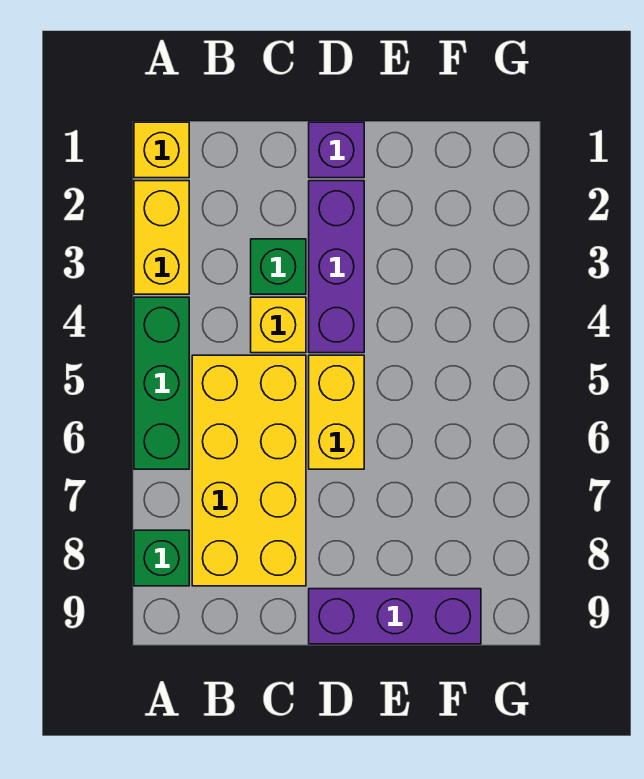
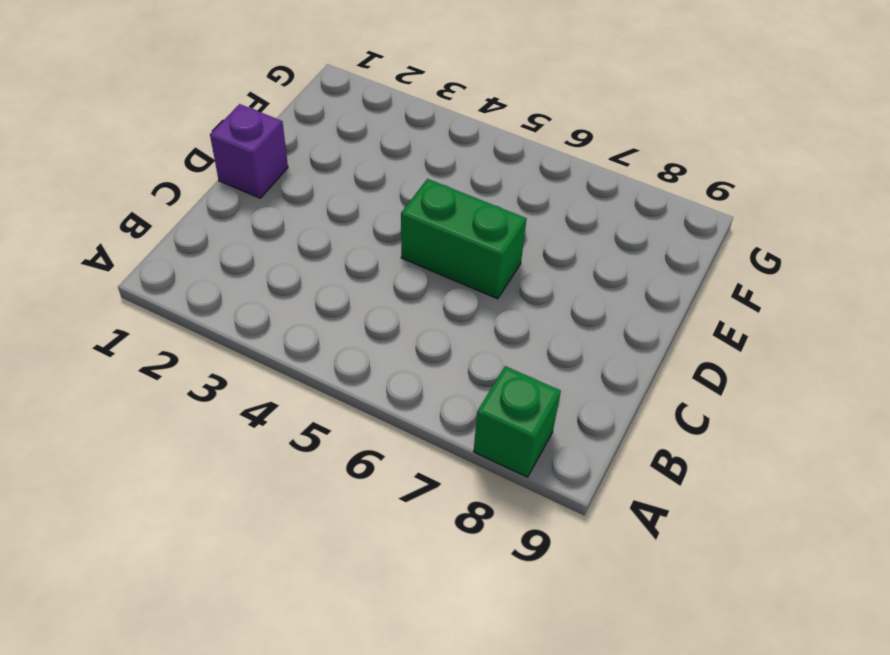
green 1x2 brick [401,179,526,299] -> yellow 1x2 brick [309,355,364,469]
none -> yellow 1x1 brick [134,122,189,178]
none -> yellow 1x2 brick [134,181,189,294]

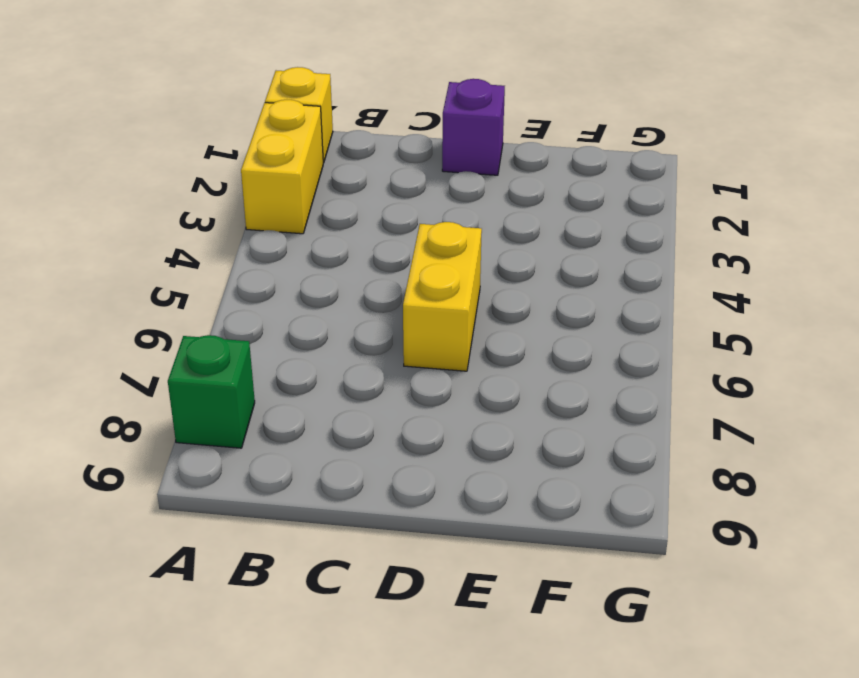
none -> green 1x3 brick [134,297,189,469]
none -> yellow 2x4 brick [192,355,306,586]

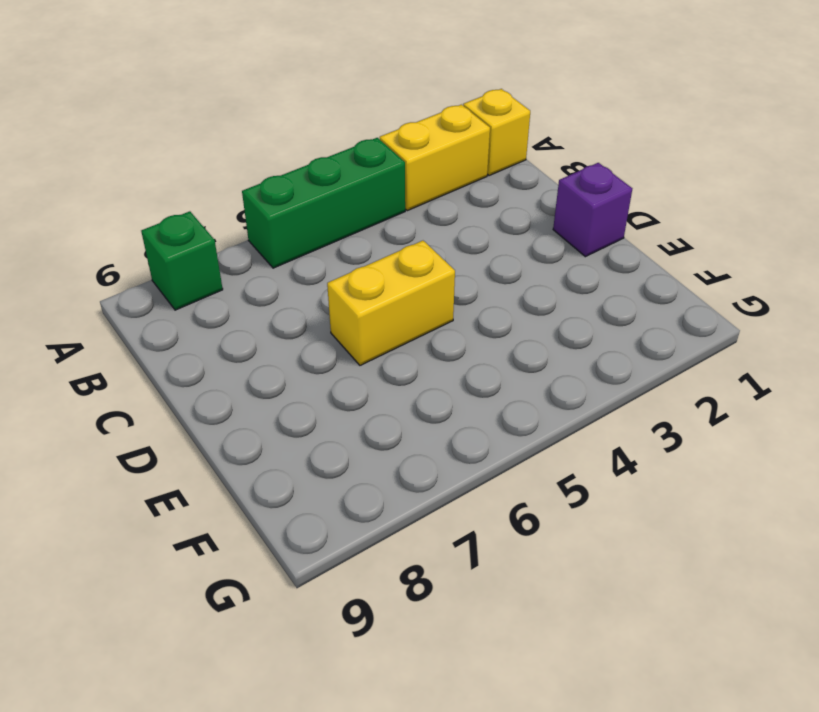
none -> yellow 2x4 brick [192,355,306,586]
none -> green 1x1 brick [251,239,306,294]

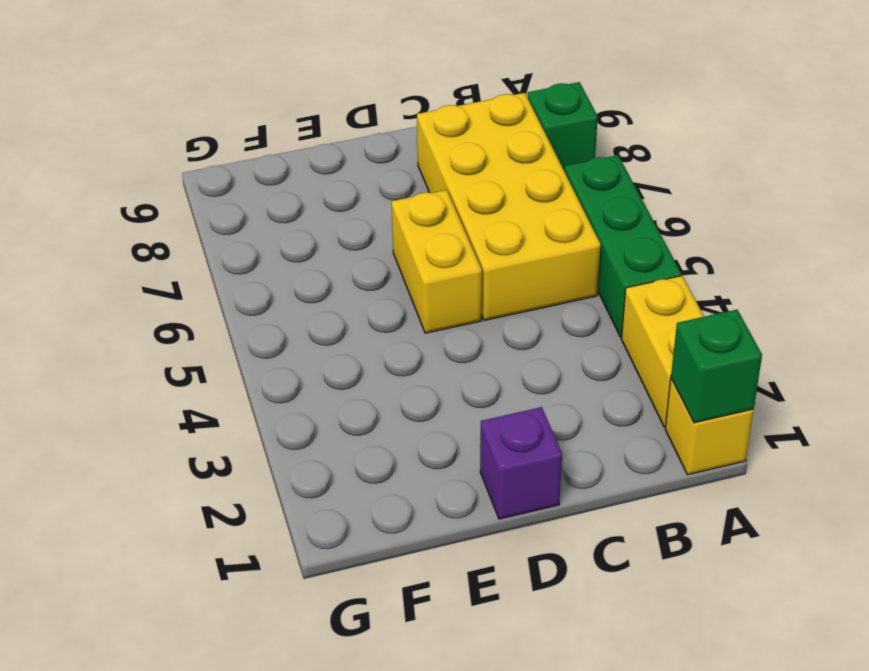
green 1x1 brick [671,310,762,423] -> green 1x1 brick moved to [251,239,306,294]
none -> yellow 1x1 brick [251,297,306,353]
none -> purple 1x3 brick [309,181,364,353]

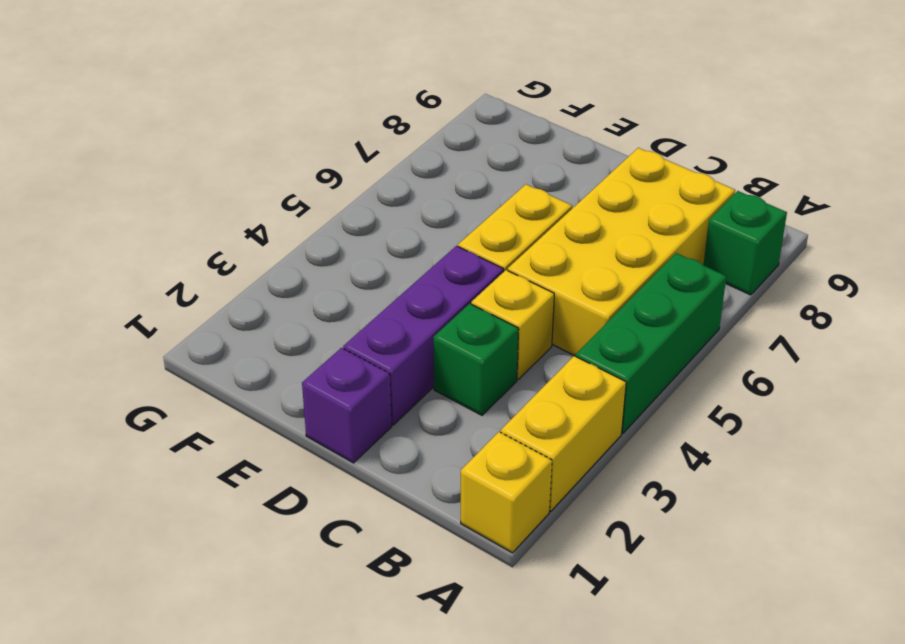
none -> purple 1x3 brick [309,589,481,644]

